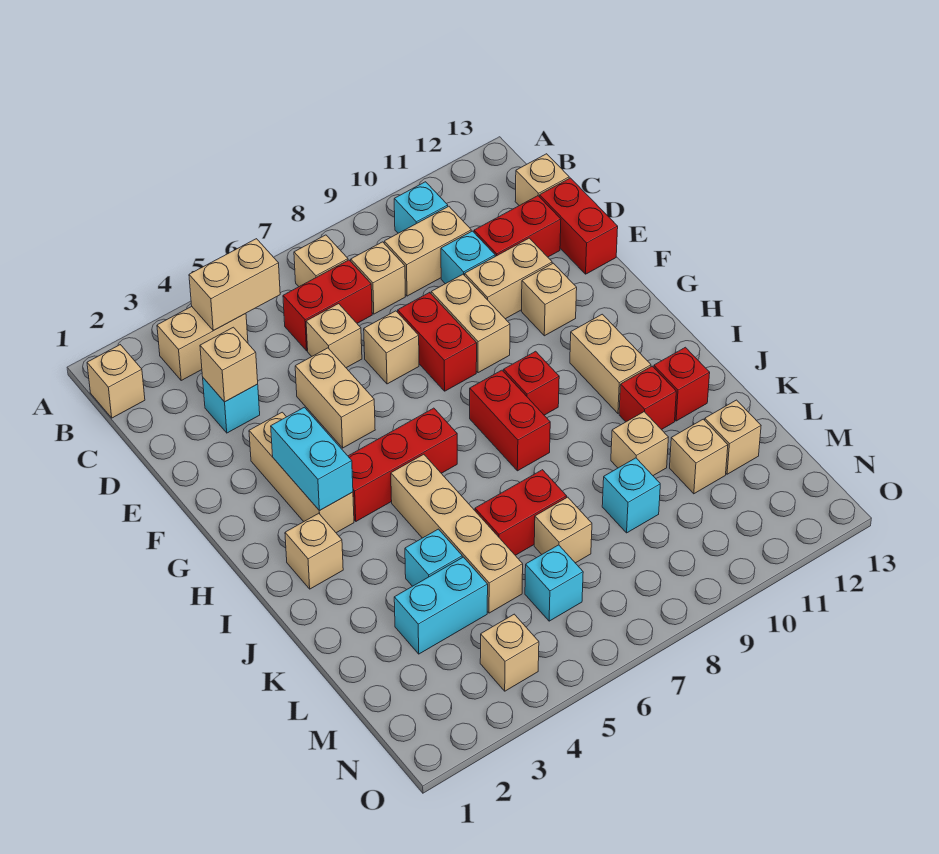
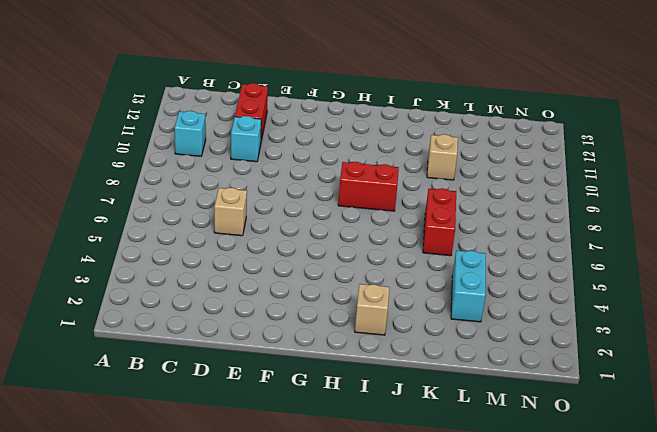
none -> tan 1x1 brick [87,345,145,418]
none -> tan 1x2 brick [157,307,248,380]
none -> tan 1x1 brick [294,235,348,287]
none -> red 1x2 brick [283,260,372,351]

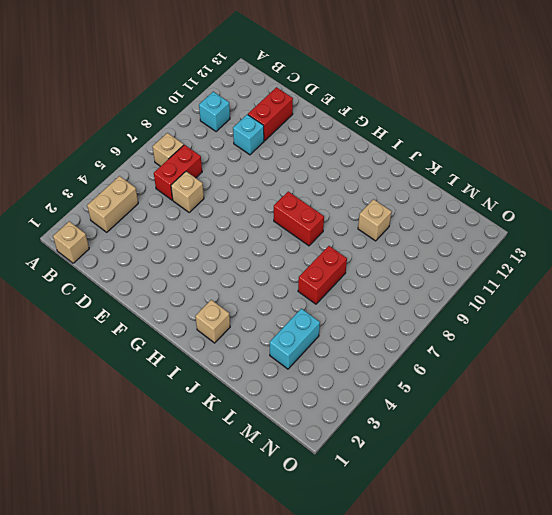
none -> tan 1x1 brick [351,242,405,314]
none -> tan 1x2 brick [384,206,471,296]
none -> tan 1x1 brick [515,154,569,206]
none -> cyan 1x1 brick [203,378,260,433]

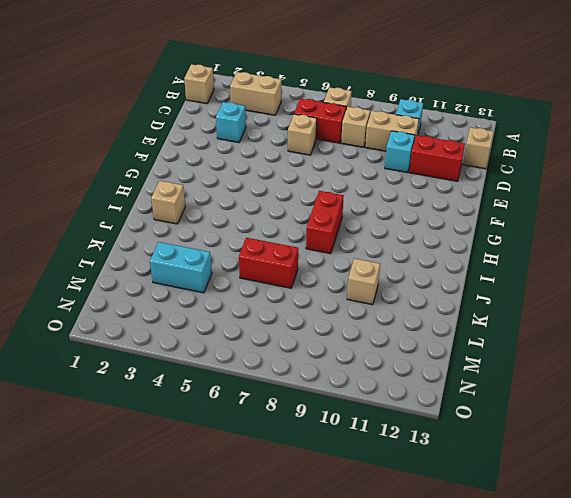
none -> red 1x2 brick [540,178,618,274]
none -> tan 1x2 brick [295,348,375,448]
none -> tan 1x1 brick [364,311,419,384]
none -> red 1x2 brick [398,292,477,391]

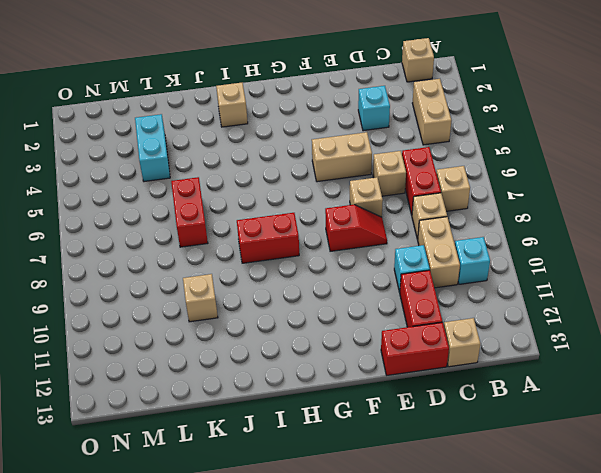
red 1x2 slope [325,205,387,251] -> red 1x2 brick [398,292,477,391]
none -> tan 1x2 brick [431,274,510,373]
none -> tan 1x2 brick [465,238,552,319]
none -> tan 1x3 brick [249,412,354,533]
none -> tan 1x1 brick [521,263,577,336]

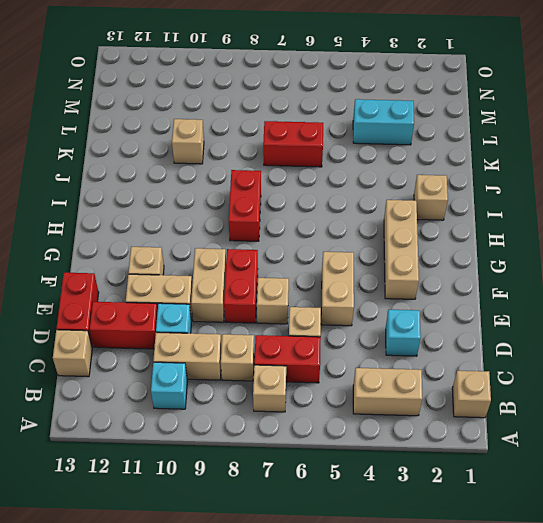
none -> red 1x3 brick [348,408,457,521]
none -> red 1x1 brick [504,351,559,415]
none -> tan 1x2 brick [570,314,651,413]
none -> tan 1x4 brick [391,454,523,613]

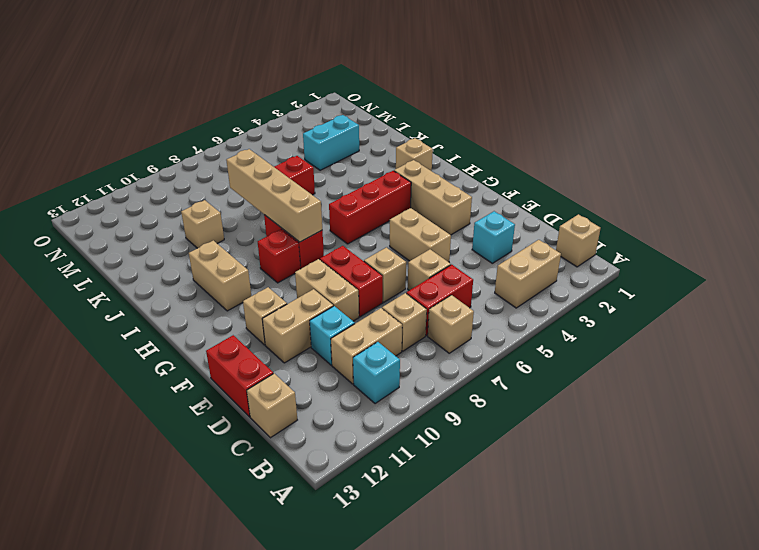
tan 1x4 brick [226,149,322,242] -> tan 1x4 brick moved to [391,454,523,613]
none -> red 1x2 brick [474,196,561,257]
none -> red 1x1 brick [619,366,676,430]
none -> red 1x1 brick [654,347,710,421]
none -> cyan 1x1 brick [405,529,462,586]

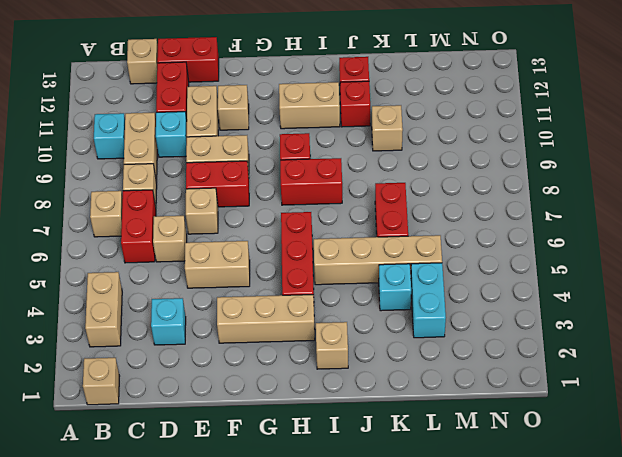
none -> tan 1x1 brick [534,497,592,563]
none -> cyan 1x1 brick [602,458,660,533]
none -> tan 1x1 brick [670,419,728,494]
none -> tan 1x1 brick [705,400,761,474]

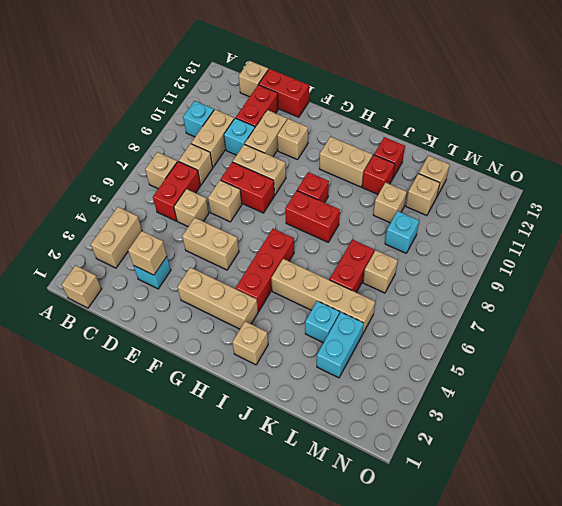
none -> cyan 1x1 brick [525,545,583,621]
none -> tan 1x1 brick [480,614,539,691]
none -> tan 1x2 brick [189,239,280,331]
none -> cyan 1x2 brick [271,407,353,511]

